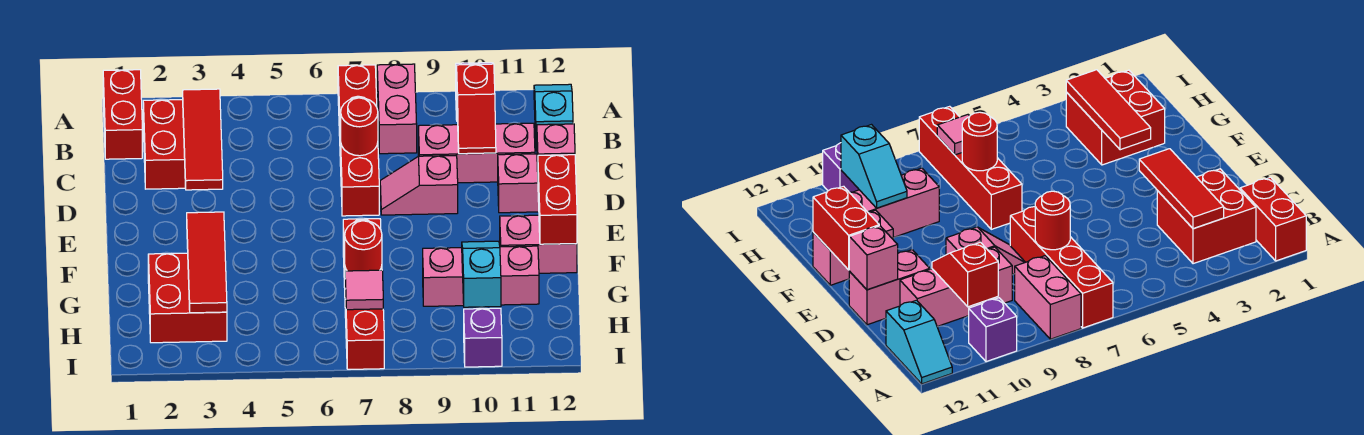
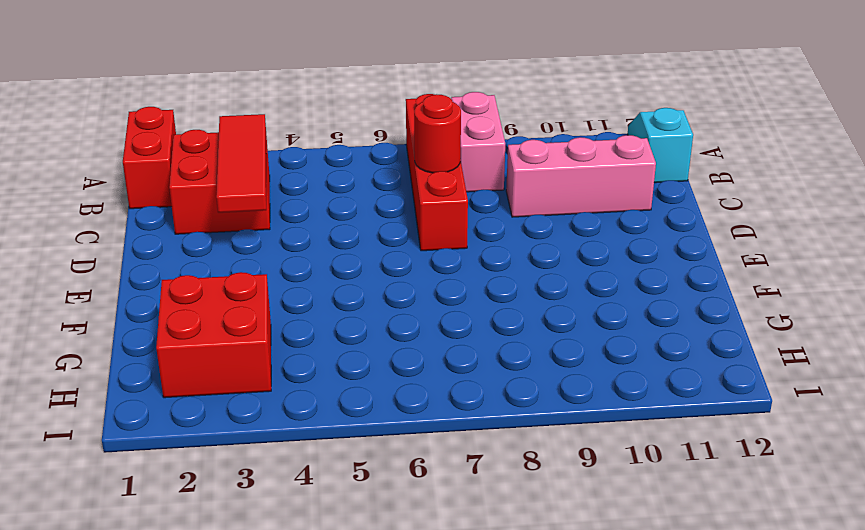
none -> purple 1x1 brick [969,298,1017,362]
none -> pink 1x2 slope [380,156,458,215]
none -> pink 1x2 brick [498,154,539,213]

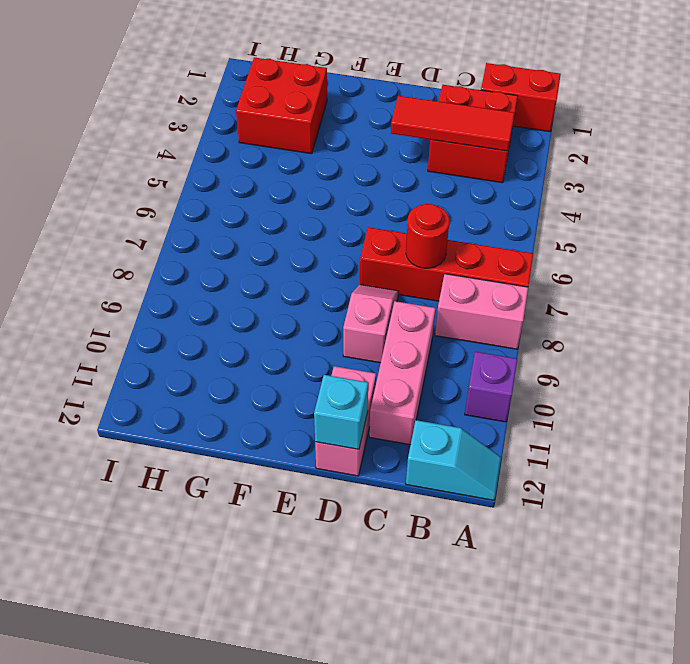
cyan 1x1 brick [314,375,368,449] -> pink 1x1 brick [537,124,575,172]
none -> red 1x4 brick [343,219,384,369]
none -> pink 1x2 brick [500,215,577,273]
none -> pink 1x3 brick [423,246,539,306]

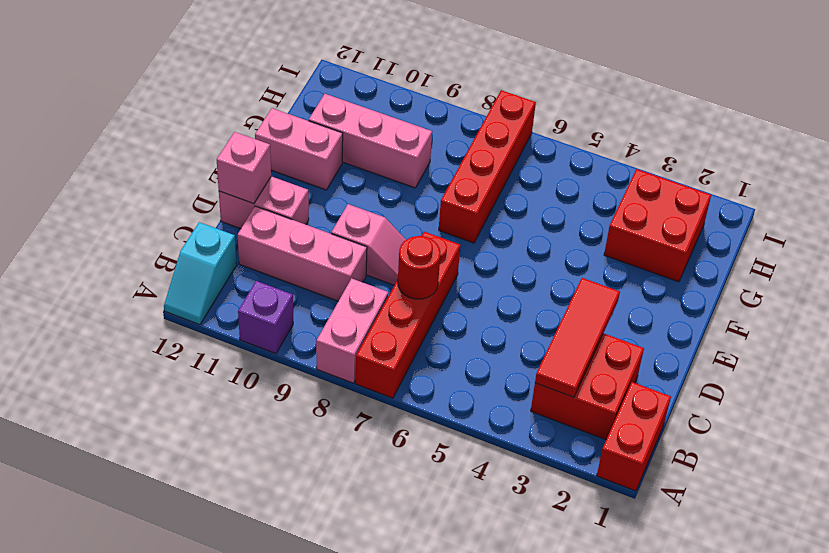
none -> purple 1x1 brick [464,308,502,367]
none -> red 1x2 slope [457,64,496,154]
none -> red 1x2 brick [538,155,577,244]

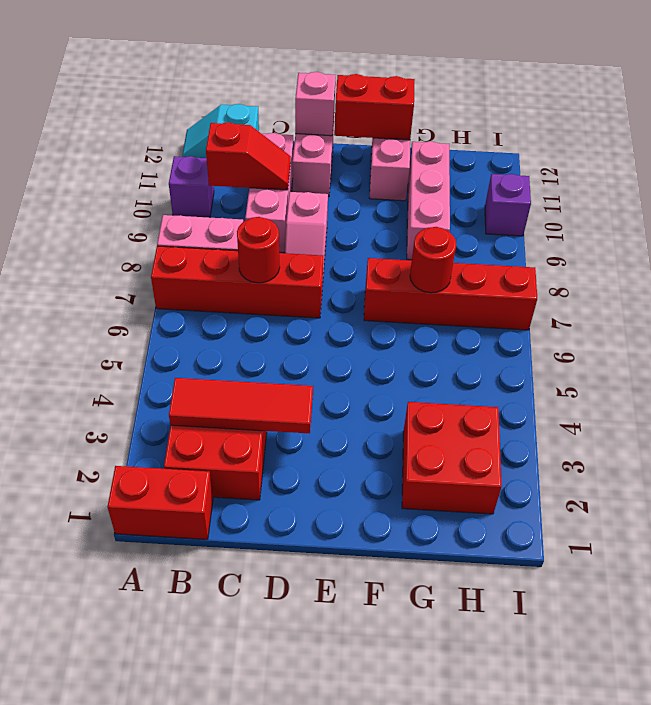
none -> red 1x3 tile [187,212,227,313]
none -> cyan 1x2 slope [462,241,501,307]
none -> pink 1x1 tile [345,270,383,310]

